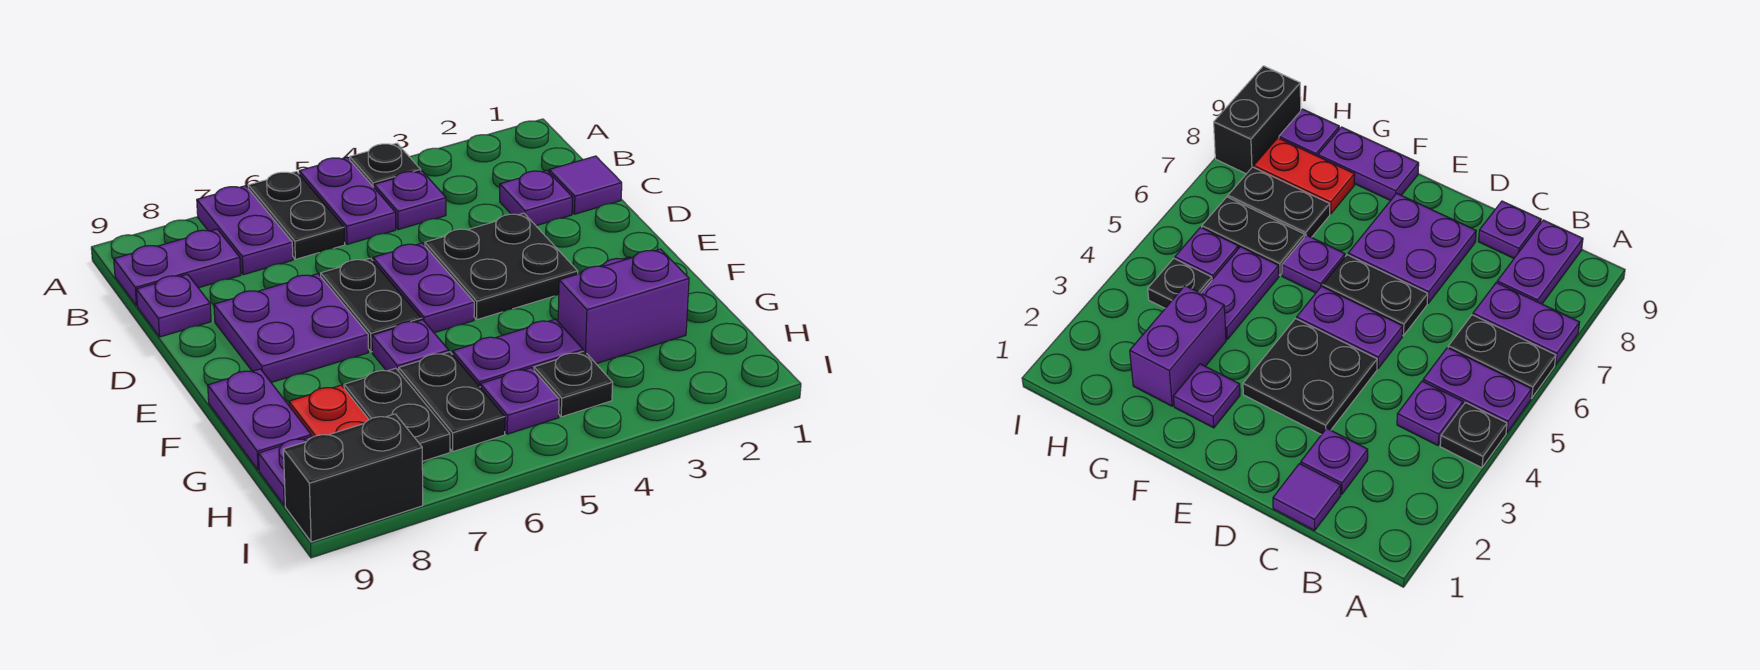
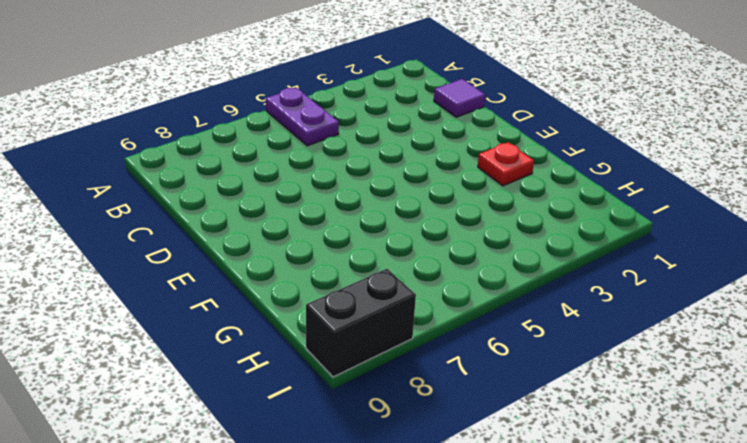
red 1x1 plate [478,142,534,186] -> purple 1x1 plate [1173,364,1240,428]
none -> black 1x1 plate [350,143,421,187]
none -> black 1x2 plate [248,171,345,259]
none -> purple 1x2 plate [197,186,293,275]

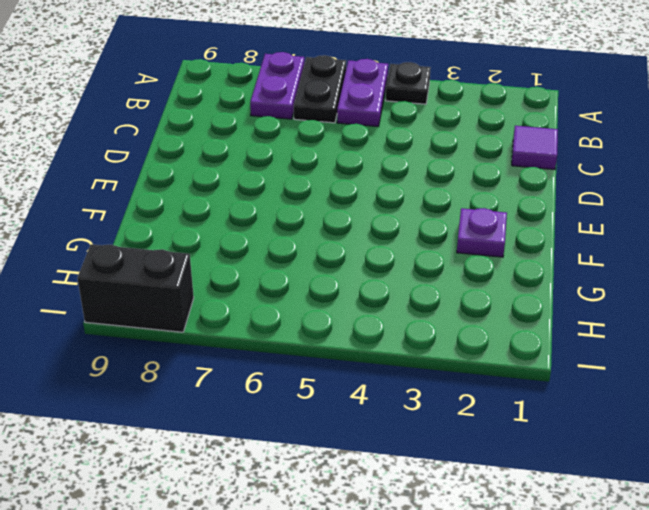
none -> purple 1x1 plate [374,171,446,230]
none -> purple 1x2 plate [114,229,241,306]
none -> purple 1x1 plate [500,170,573,226]

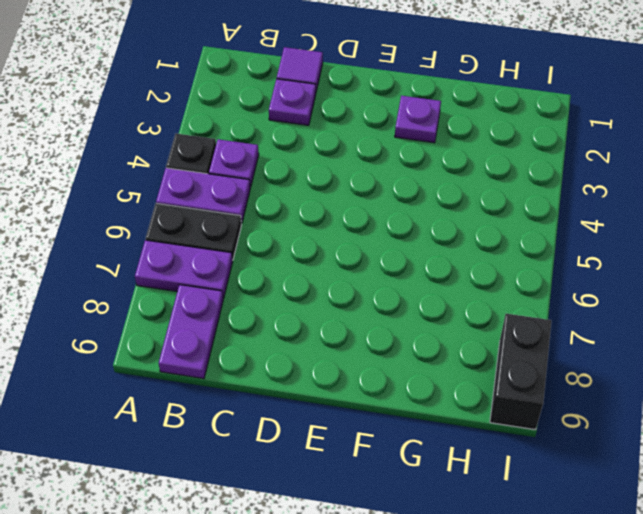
none -> purple 1x1 plate [136,274,211,337]
none -> black 2x2 plate [425,213,578,320]
none -> purple 1x2 plate [373,243,474,333]

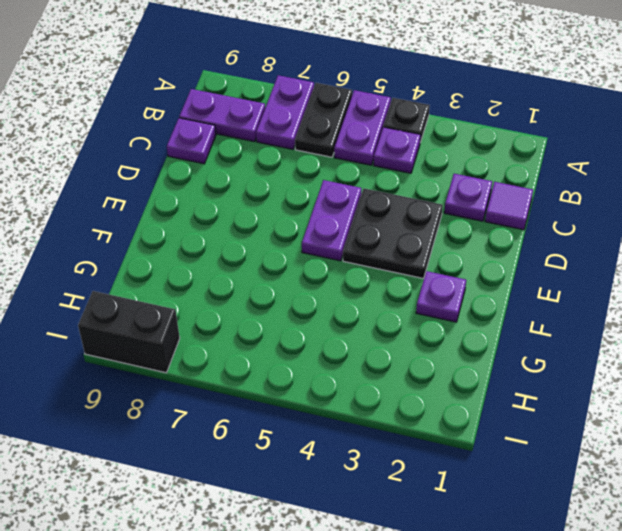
none -> black 1x2 plate [321,258,422,352]
none -> purple 2x2 plate [214,274,368,382]
none -> purple 1x1 plate [372,320,449,371]

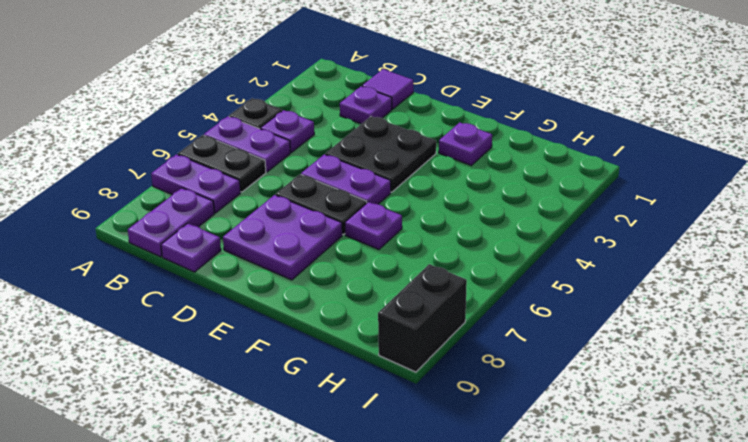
none -> purple 1x2 plate [208,369,311,470]
none -> purple 1x2 brick [558,249,689,364]
none -> purple 1x2 plate [453,319,583,386]

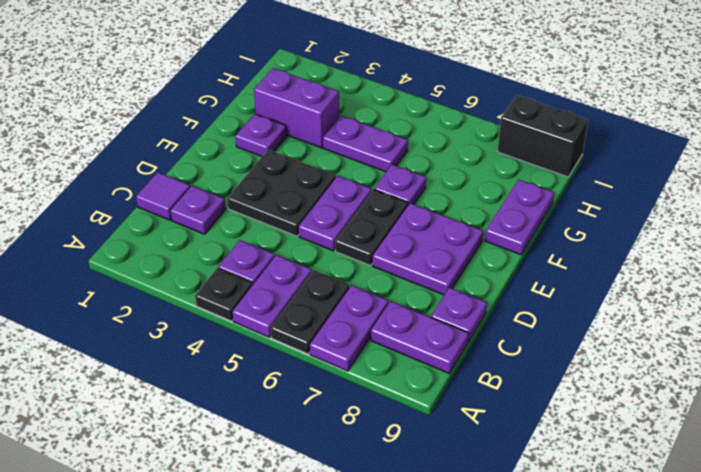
none -> black 1x2 plate [399,352,505,452]
none -> black 1x2 plate [344,368,450,461]
none -> red 1x2 plate [289,385,369,437]

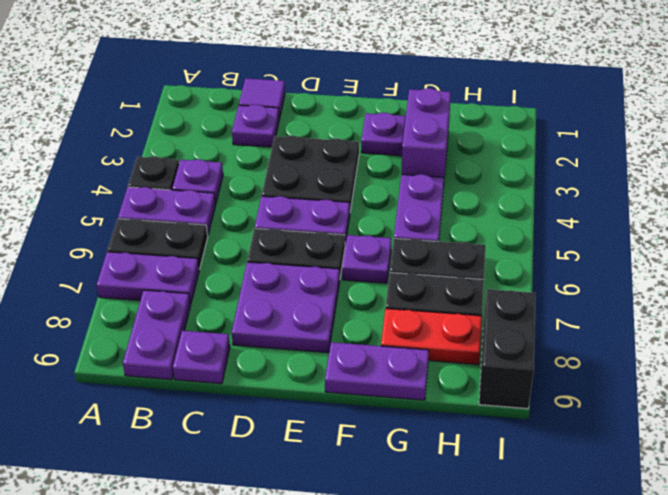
none -> black 1x1 plate [534,351,613,417]
none -> purple 1x1 plate [480,368,559,434]
none -> purple 1x1 plate [259,436,313,506]

